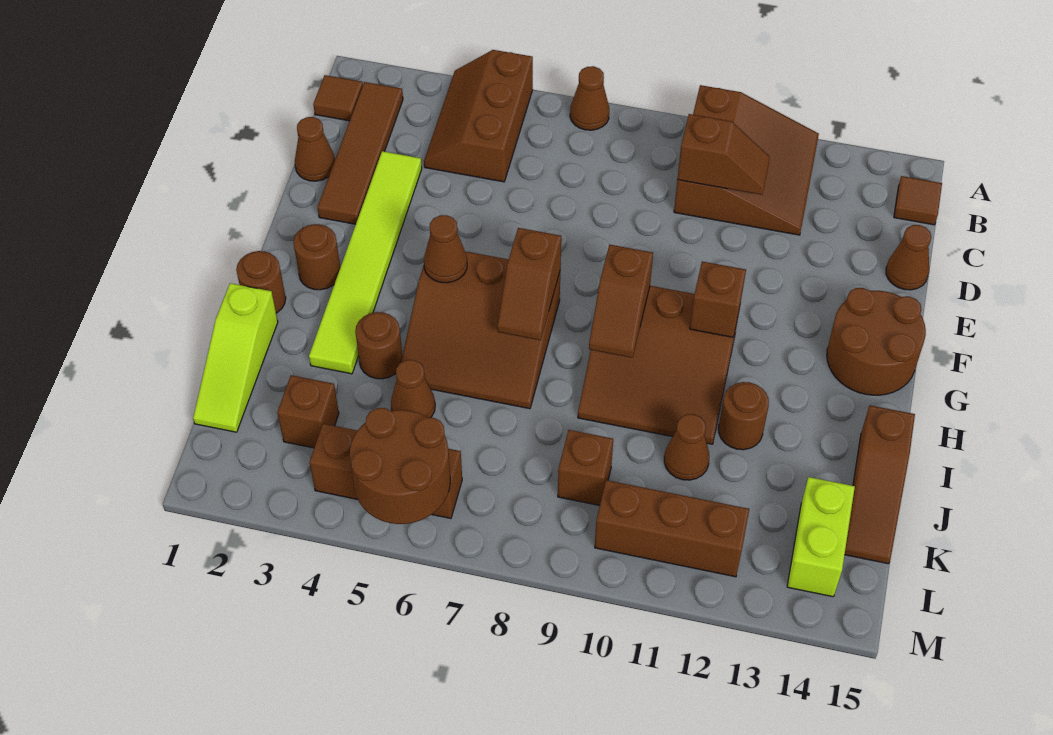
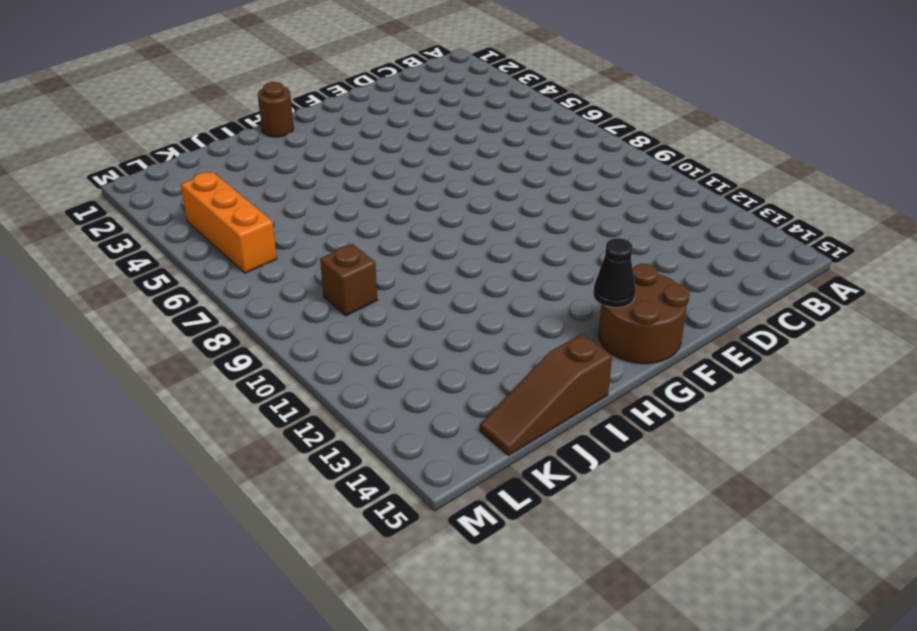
black 1x1 cone [594,238,635,308] -> none
orange 1x3 brick [181,172,277,273] -> brown 1x3 brick [310,424,462,518]
none -> brown 2x3 slope [424,50,533,182]
none -> brown 1x1 cone [570,66,610,130]
none -> brown 3x3 slope [674,85,819,235]
none -> brown 1x1 tile [313,75,363,121]

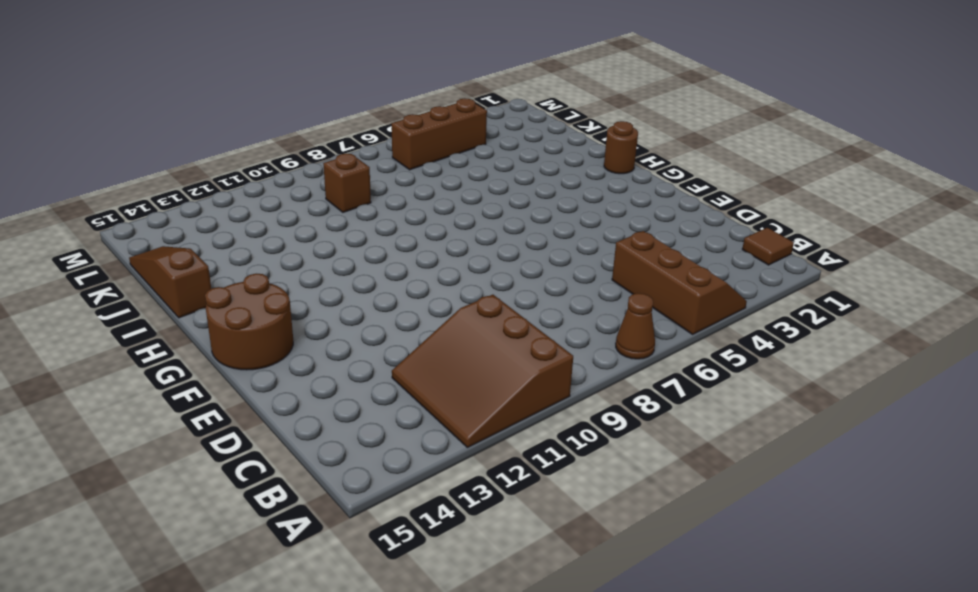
none -> brown 1x4 tile [318,82,403,224]
none -> brown 1x1 tile [894,176,942,225]
none -> brown 1x1 cone [295,117,335,181]
none -> lime 1x6 tile [309,151,422,374]

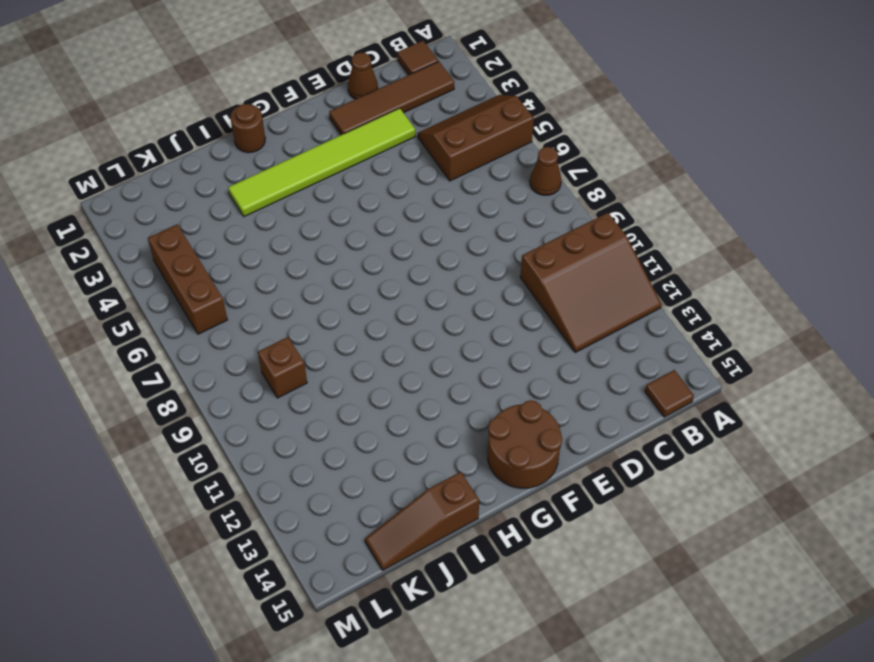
none -> brown 1x1 cone [886,225,931,290]
none -> brown 1x1 round brick [293,224,340,290]
none -> brown 3x3 slope [401,251,560,409]
none -> brown 3x3 slope [578,286,740,444]

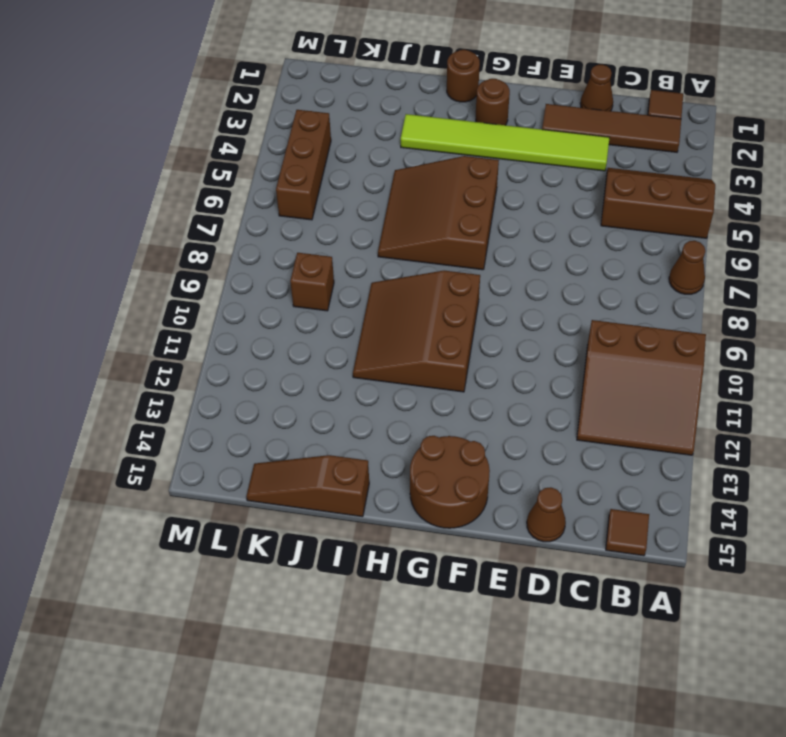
none -> lime 1x3 slope [193,283,278,432]
none -> brown 1x1 round brick [355,312,402,379]
none -> brown 1x1 round brick [719,382,769,450]
none -> brown 1x1 cone [391,360,435,418]

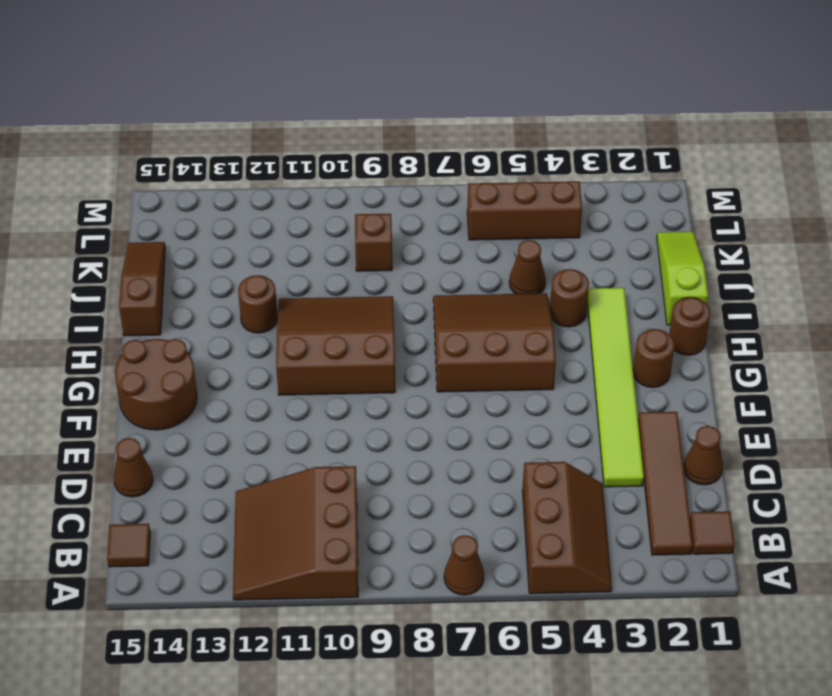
none -> brown 1x1 cone [664,414,709,480]
none -> brown 1x1 brick [277,375,339,448]
none -> lime 1x2 brick [787,477,855,597]
none -> brown 1x3 brick [595,480,749,577]

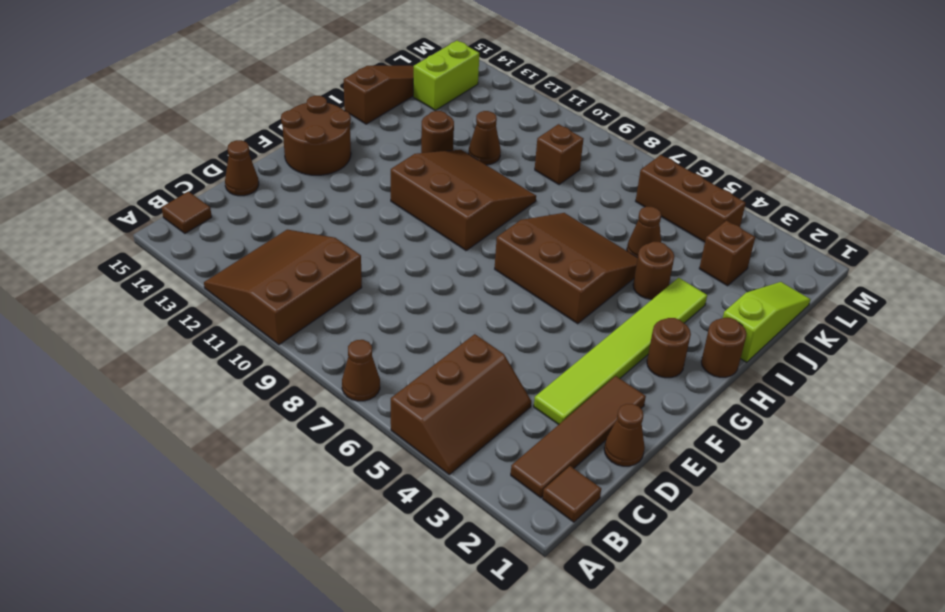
none -> brown 1x3 brick [595,480,749,577]
none -> brown 1x2 slope [677,114,770,195]
none -> brown 1x1 cone [424,215,467,283]
none -> brown 1x2 slope [497,228,561,340]

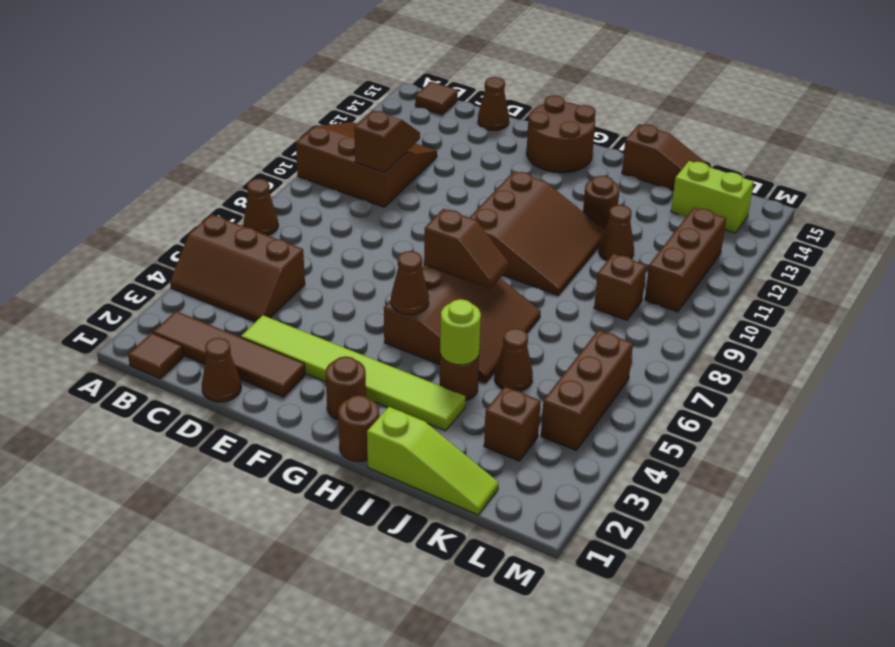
lime 1x1 round brick [440,299,481,365] -> none
none -> brown 1x2 slope [589,245,653,358]
none -> brown 1x1 brick [690,262,746,337]
none -> brown 2x2 round brick [350,408,450,524]

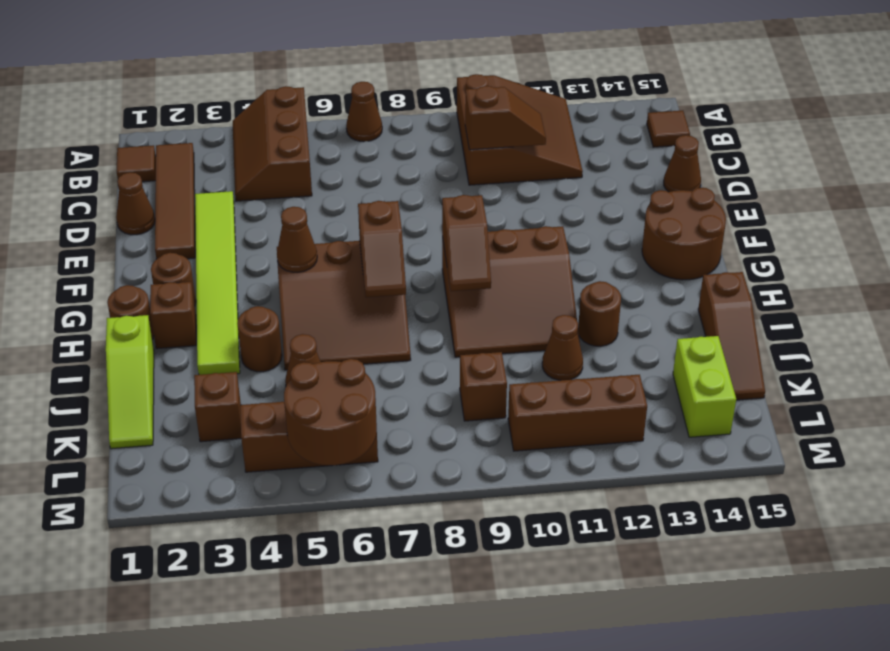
brown 1x1 brick [150,282,196,349] -> brown 1x1 brick moved to [690,262,746,337]

